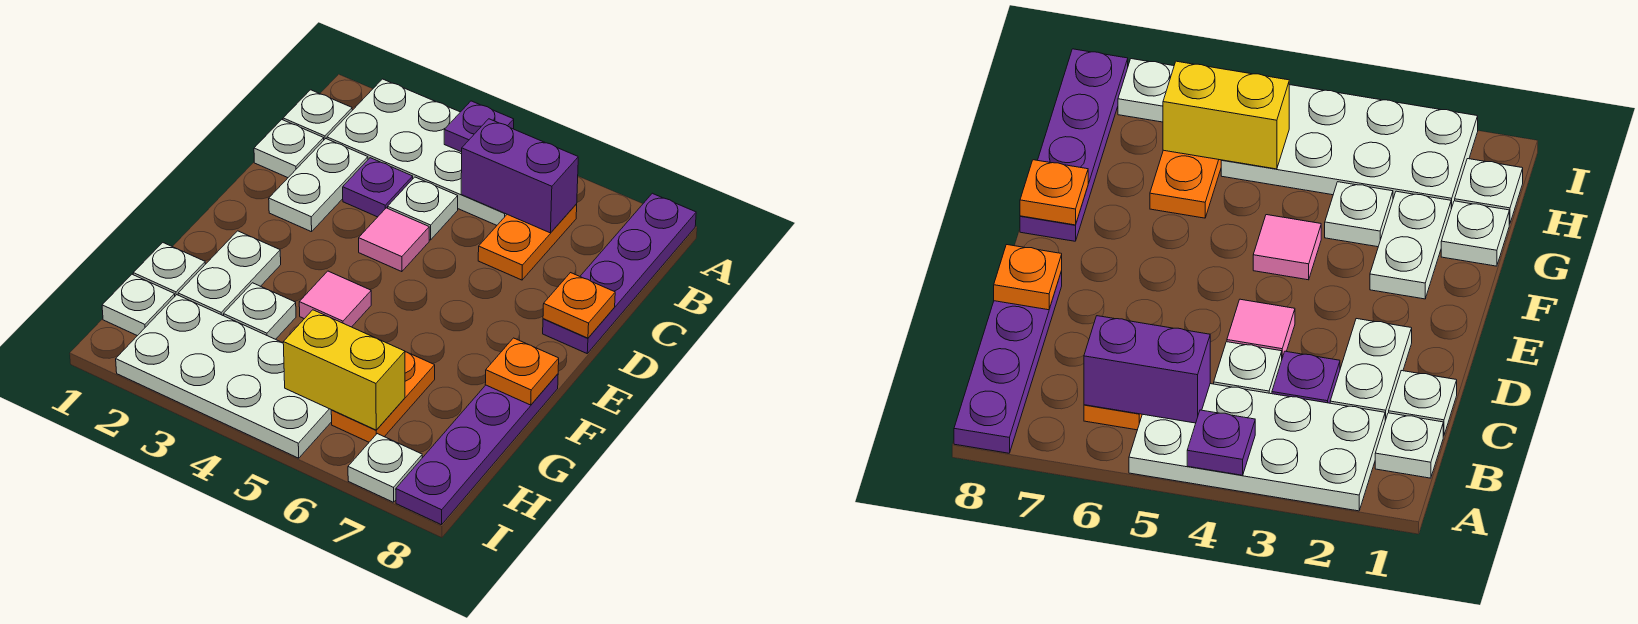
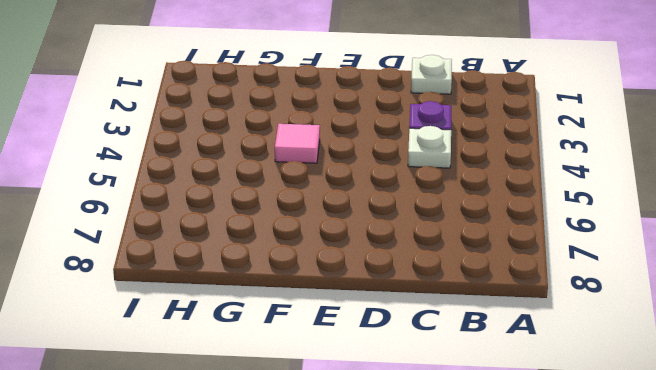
none -> white 2x4 plate [327,79,507,225]
none -> purple 1x4 plate [543,193,696,353]
none -> white 1x1 plate [283,90,352,140]

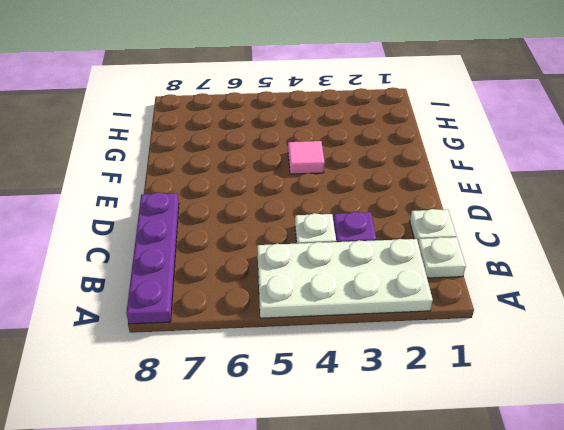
none -> orange 1x2 plate [478,204,577,280]
none -> white 1x2 plate [269,139,368,232]
none -> pink 1x1 tile [359,208,429,272]

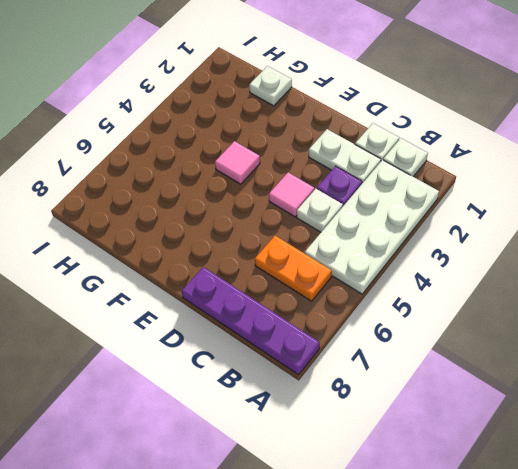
none -> white 1x2 plate [178,231,281,316]
none -> purple 1x4 plate [396,374,558,525]
none -> white 1x1 plate [223,283,296,339]

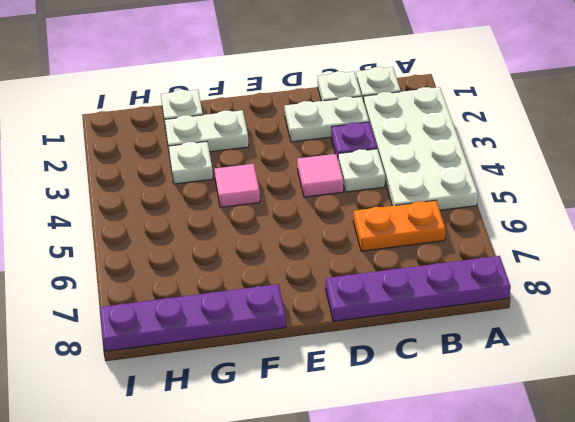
none -> orange 1x2 plate [331,352,435,442]
none -> white 1x1 plate [102,274,175,336]
none -> white 2x4 plate [116,295,332,458]

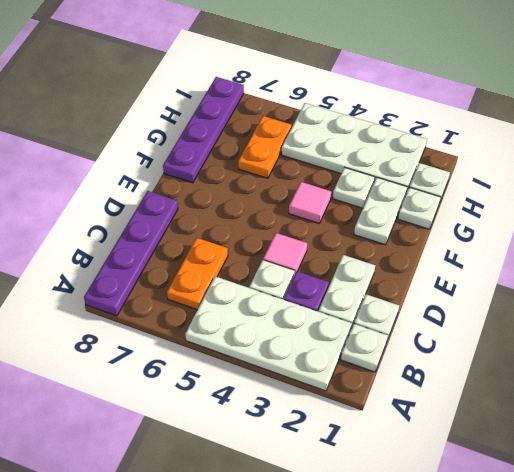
none -> white 1x1 plate [348,434,422,502]
none -> purple 1x1 plate [444,101,514,152]
none -> purple 1x2 brick [461,119,578,233]

